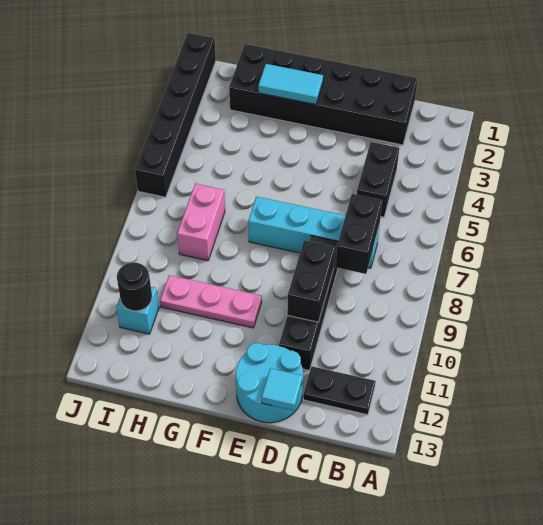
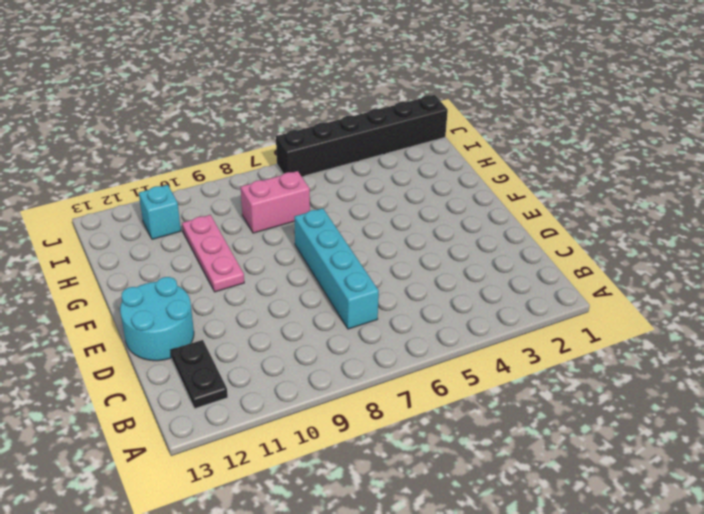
none -> black 2x6 brick [229,44,418,145]
none -> black 1x2 brick [357,142,399,217]
none -> black 1x4 brick [279,236,338,371]

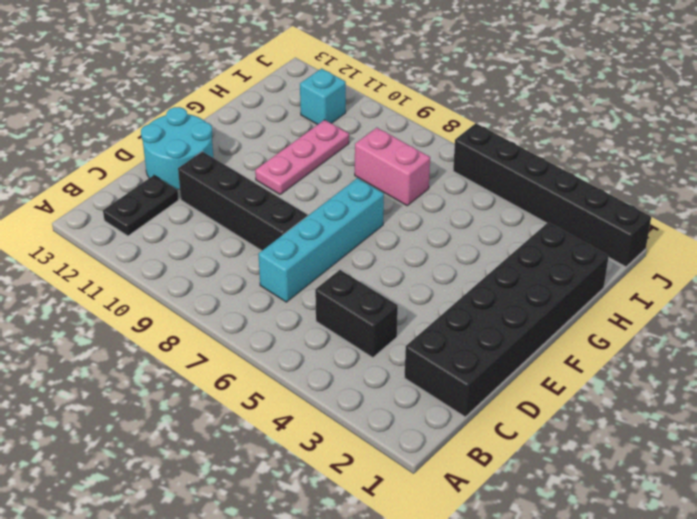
none -> black 1x2 brick [336,194,382,274]
none -> black 1x2 brick [287,240,335,322]
none -> cyan 1x1 tile [262,368,302,411]

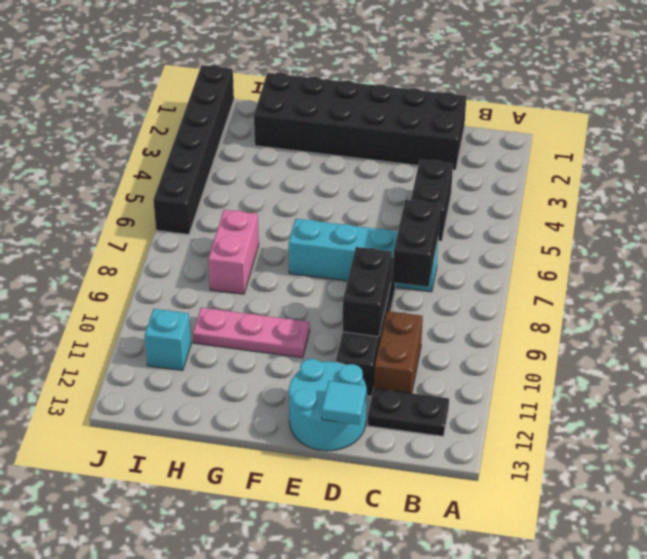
brown 1x2 brick [374,311,423,393] -> none
none -> cyan 1x2 tile [258,64,323,104]
none -> black 1x1 round brick [117,263,152,311]

